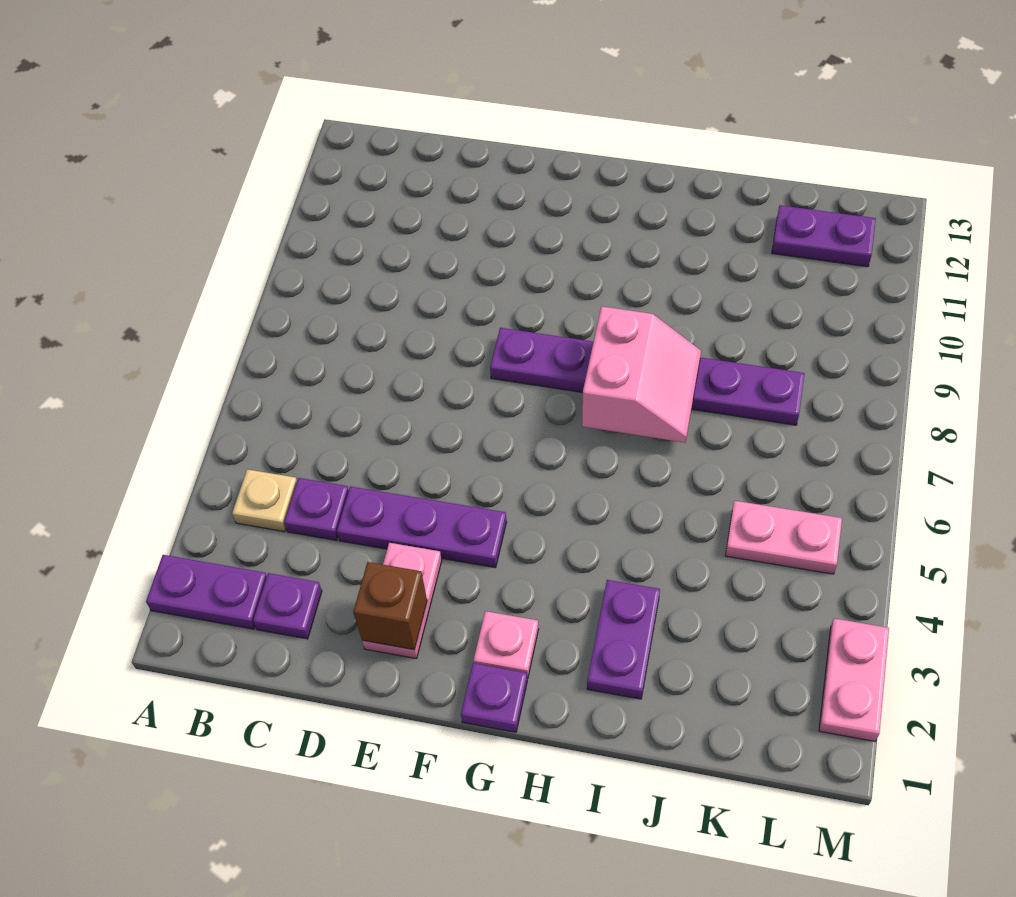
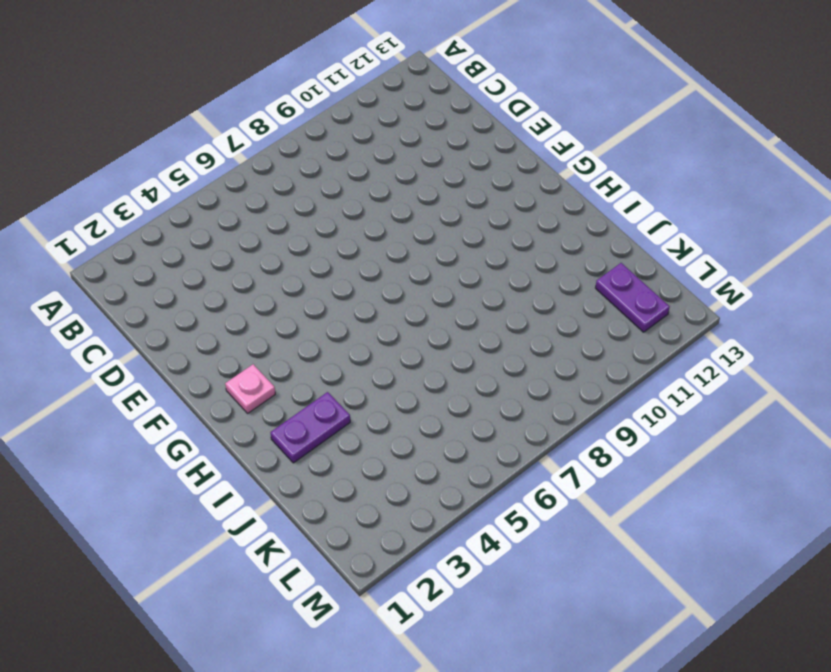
none -> purple 1x2 plate [146,555,267,629]
none -> tan 1x1 plate [232,469,297,532]
none -> purple 1x1 plate [253,573,322,639]

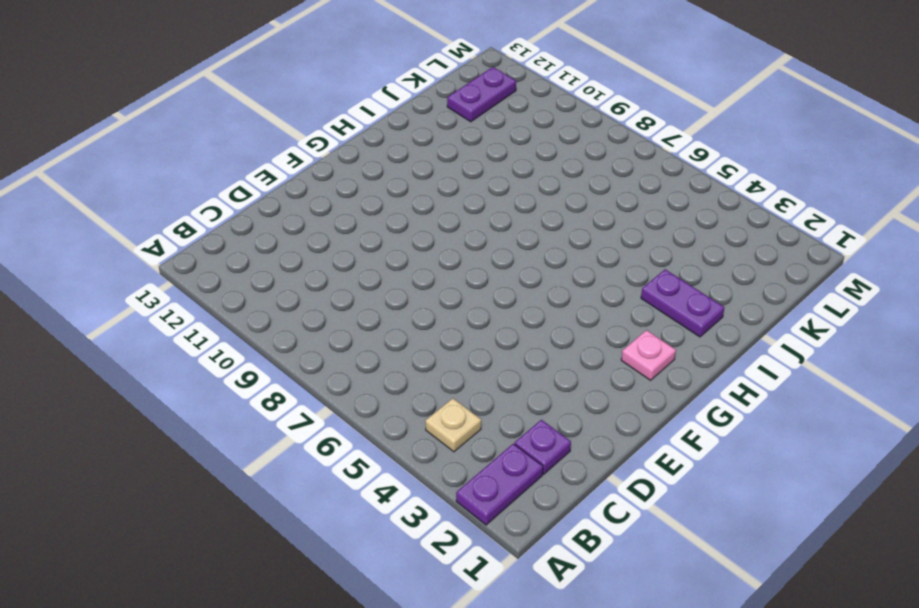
none -> purple 1x1 plate [284,478,349,540]
none -> purple 1x3 plate [337,486,506,568]
none -> pink 1x2 plate [362,543,442,659]

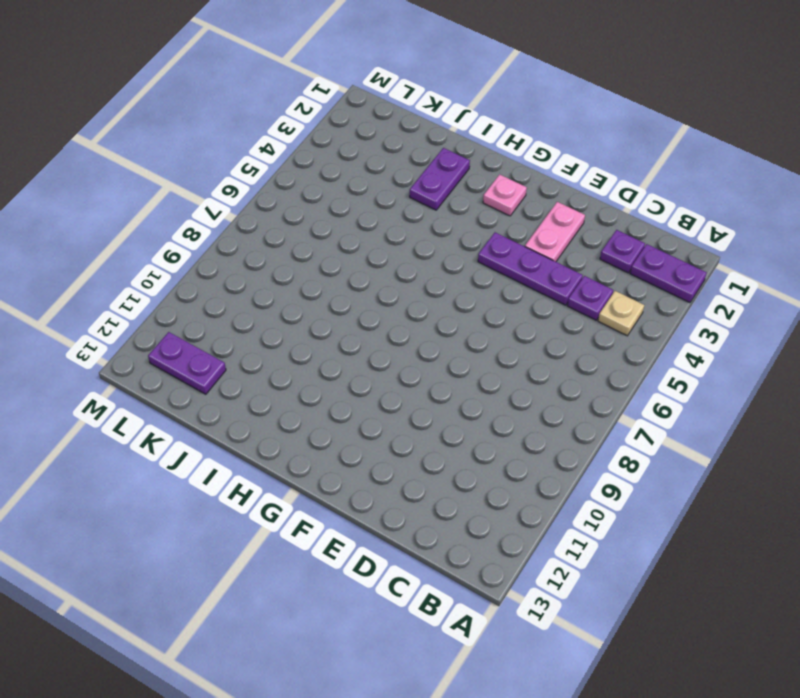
none -> purple 1x6 plate [490,328,805,425]
none -> purple 1x1 plate [461,663,527,732]
none -> pink 1x2 plate [725,501,842,574]

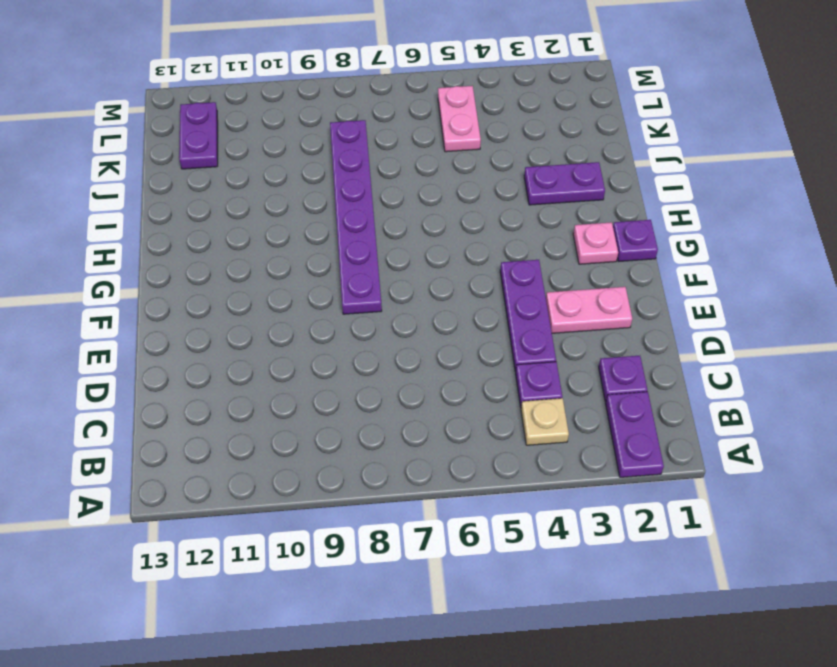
none -> pink 1x2 plate [819,618,889,741]
none -> brown 1x1 brick [353,562,427,650]
none -> pink 2x2 slope [582,306,701,443]

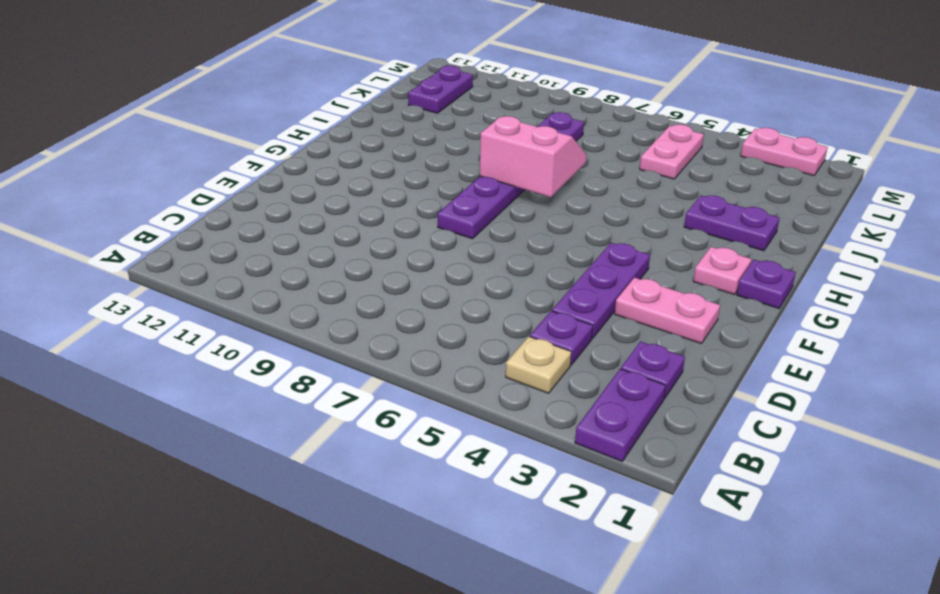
none -> brown 1x1 brick [353,562,427,650]

